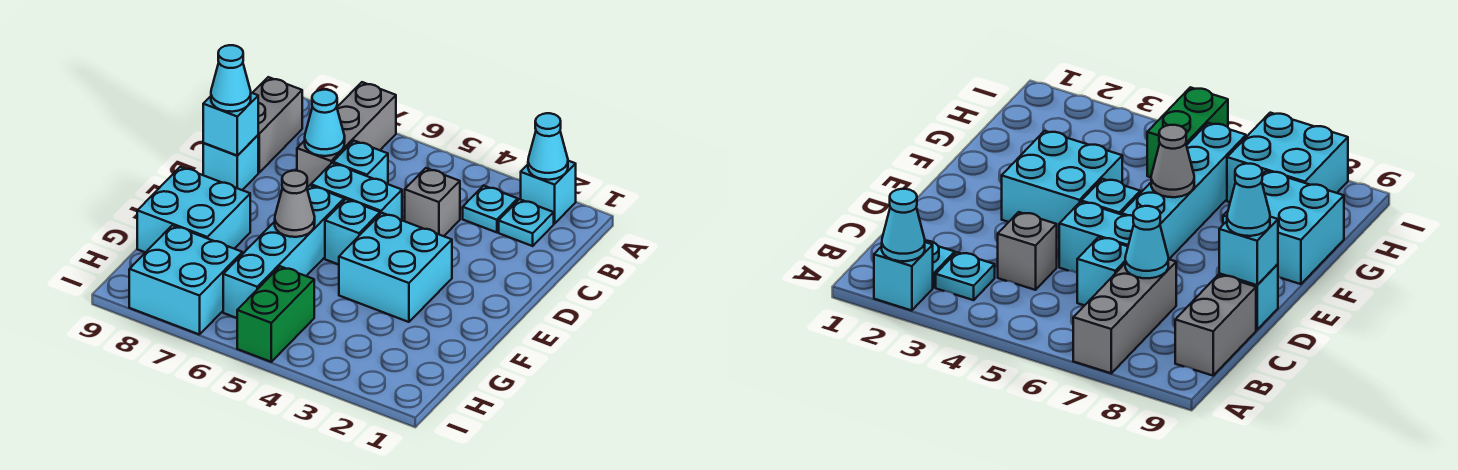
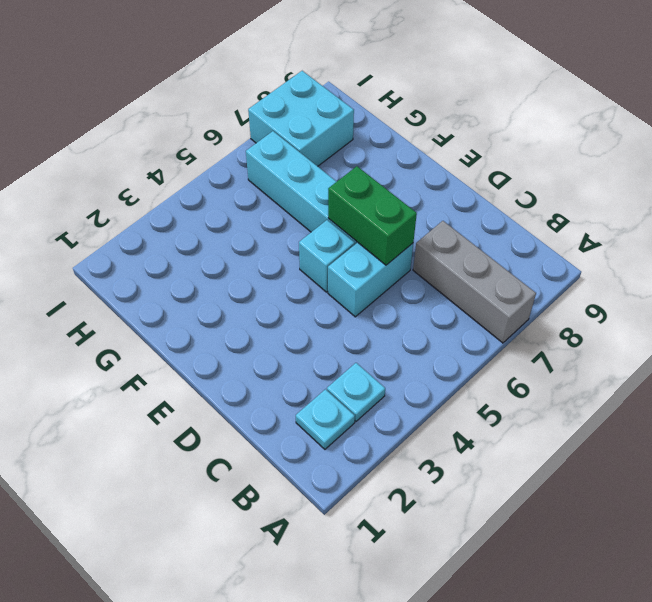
green 1x2 brick [328,166,417,265] -> green 1x2 brick moved to [237,266,314,362]
none -> cyan 1x1 brick [521,161,576,224]
none -> grey 1x2 brick [253,77,302,172]
none -> grey 1x1 brick [405,168,460,236]

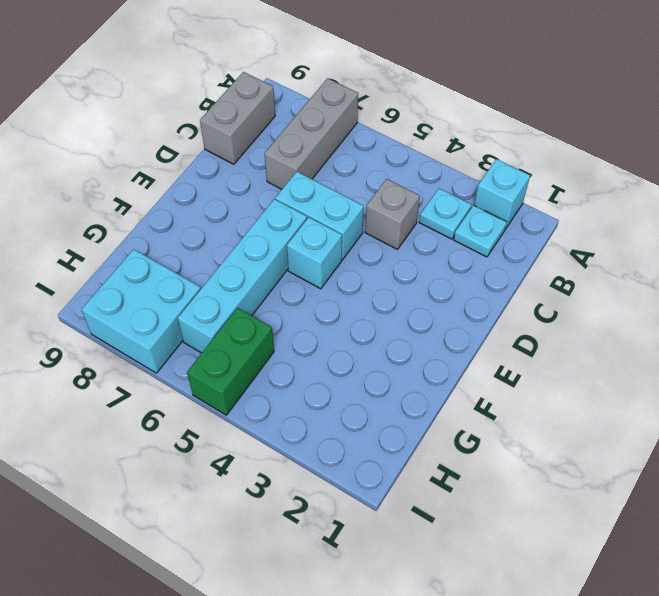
none -> cyan 1x1 brick [333,141,388,184]
none -> cyan 1x1 brick [203,135,258,190]
none -> cyan 2x2 brick [339,213,452,322]

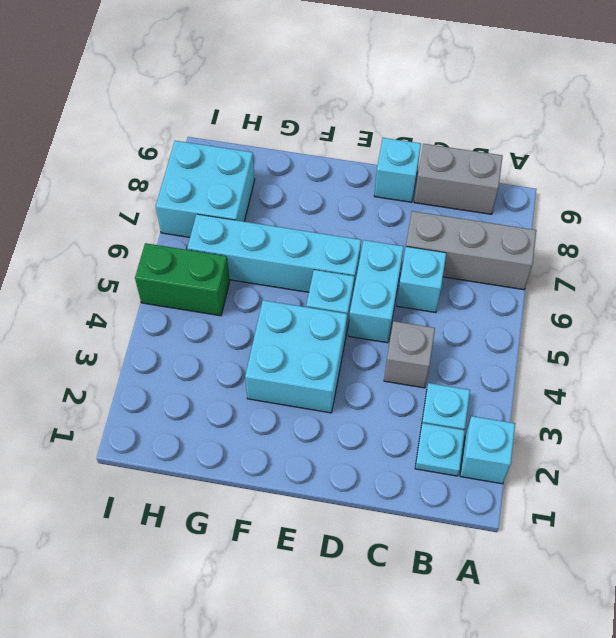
none -> cyan 2x2 brick [137,167,250,253]
none -> cyan 1x1 cone [528,113,568,180]
none -> cyan 1x1 cone [305,90,345,156]

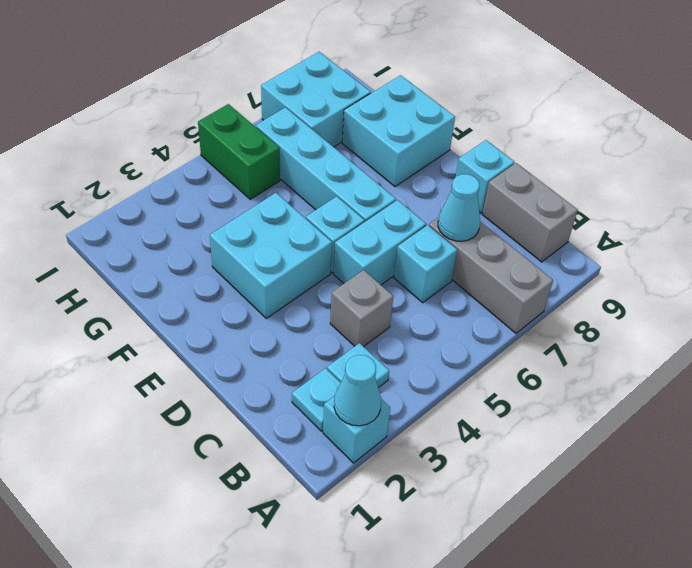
none -> cyan 1x1 brick [203,93,258,156]
none -> grey 1x1 cone [275,171,315,237]
none -> cyan 1x1 cone [211,45,251,112]

